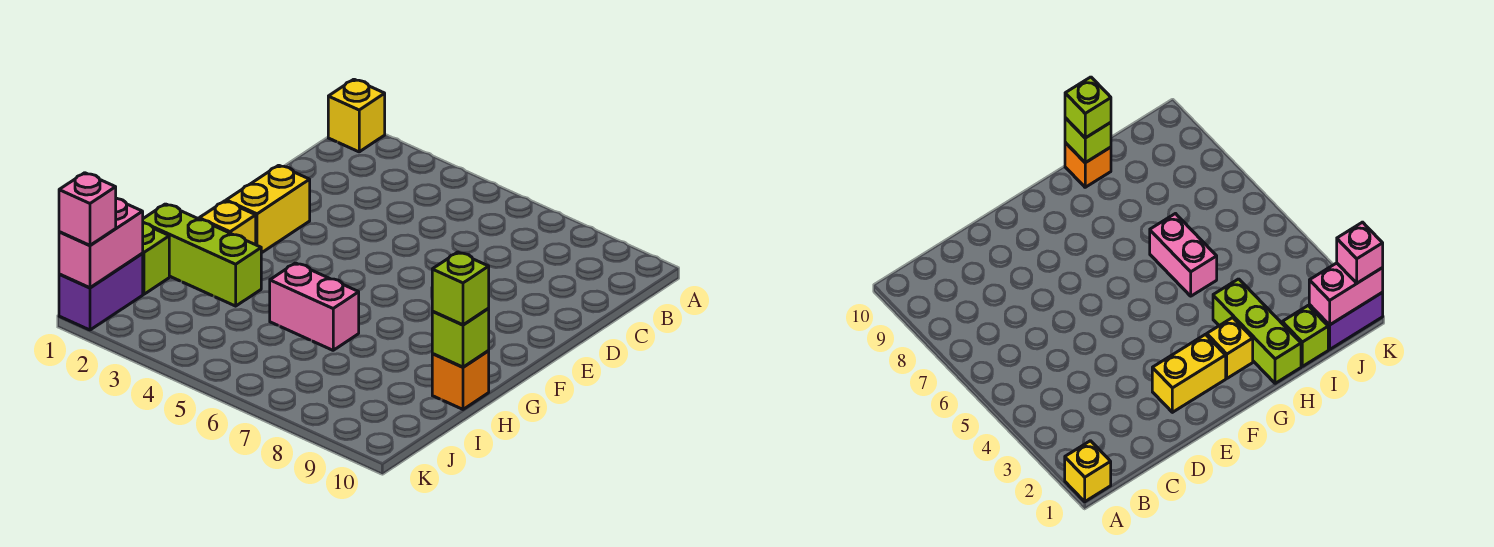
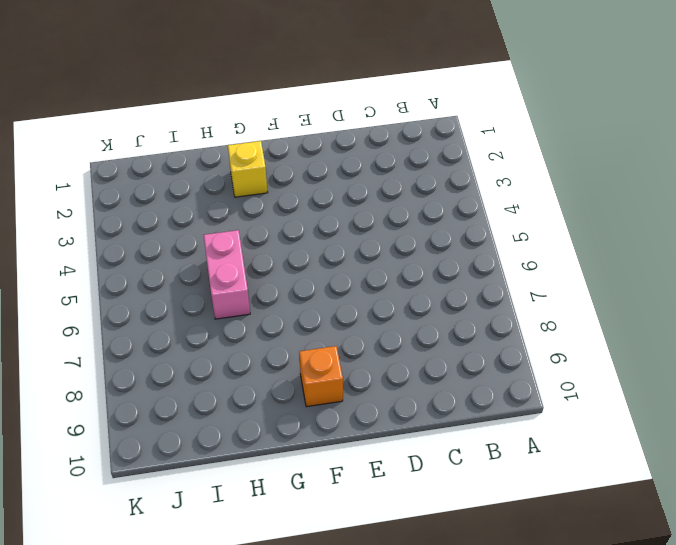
orange 1x1 brick [299,346,343,407] -> orange 1x1 brick moved to [432,351,489,409]
none -> yellow 1x1 brick [328,79,385,152]
none -> yellow 1x2 brick [226,165,310,253]
none -> lime 1x3 brick [143,204,261,306]

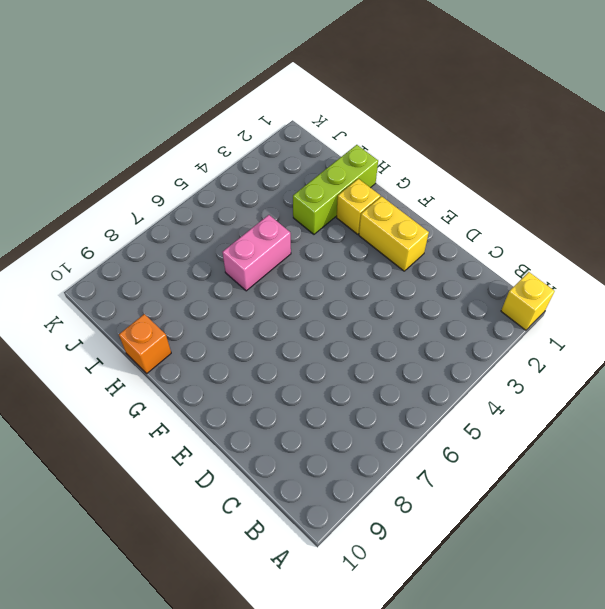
none -> lime 1x1 brick [142,223,169,294]
none -> purple 1x2 brick [59,254,143,330]
none -> lime 1x1 brick [432,309,489,367]

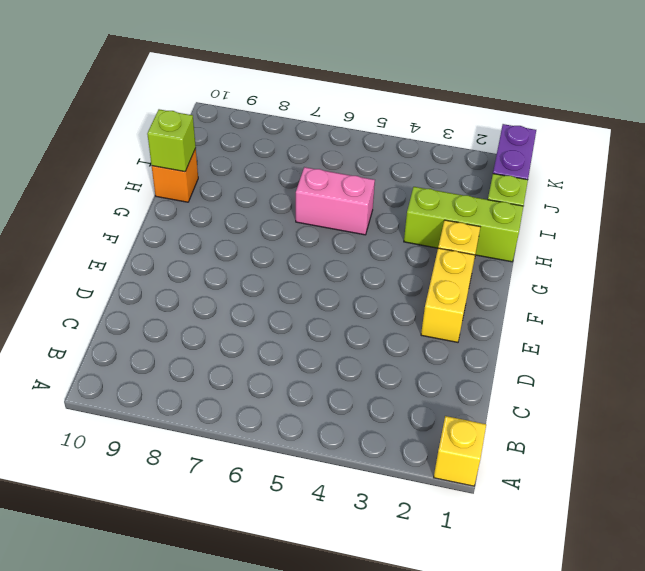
none -> pink 1x2 brick [59,198,143,288]
none -> lime 1x1 brick [432,252,489,325]
none -> pink 1x1 brick [59,173,116,245]

